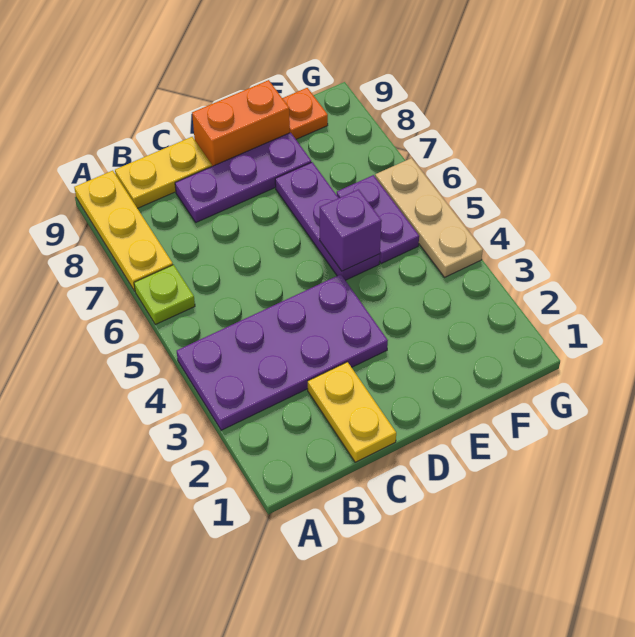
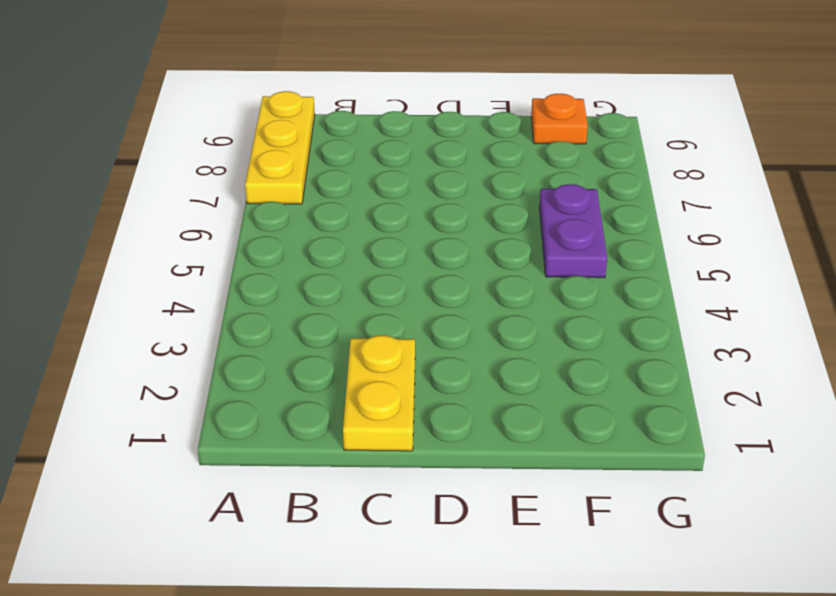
none -> purple 2x4 plate [177,274,388,430]
none -> lime 1x1 plate [134,265,195,324]
none -> yellow 1x2 plate [115,137,212,208]

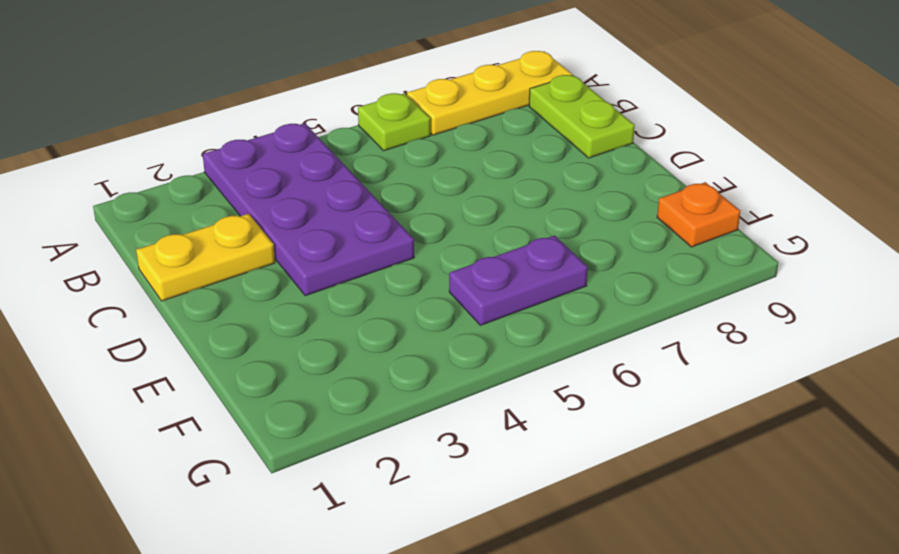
lime 1x2 plate [529,75,635,158] -> yellow 1x2 plate [115,137,212,208]
none -> purple 1x3 plate [175,133,311,222]
none -> orange 1x2 brick [192,80,290,166]
none -> purple 1x3 plate [275,162,380,280]

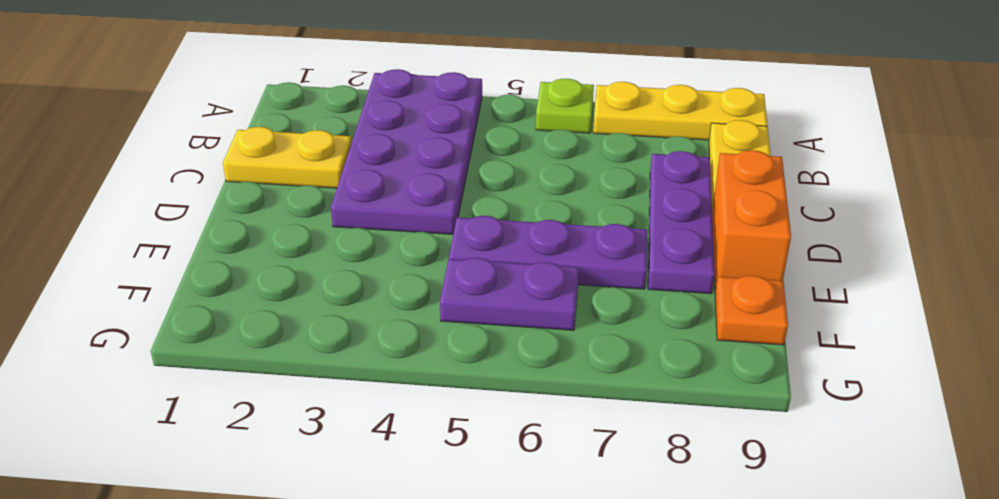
none -> tan 1x3 plate [375,158,483,277]
none -> purple 1x1 brick [320,189,382,271]

